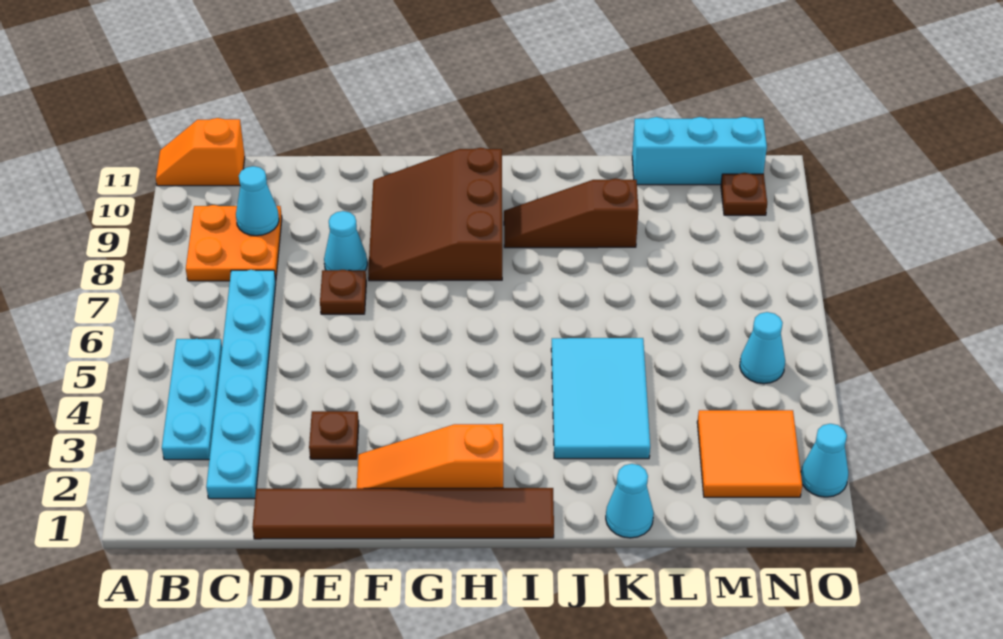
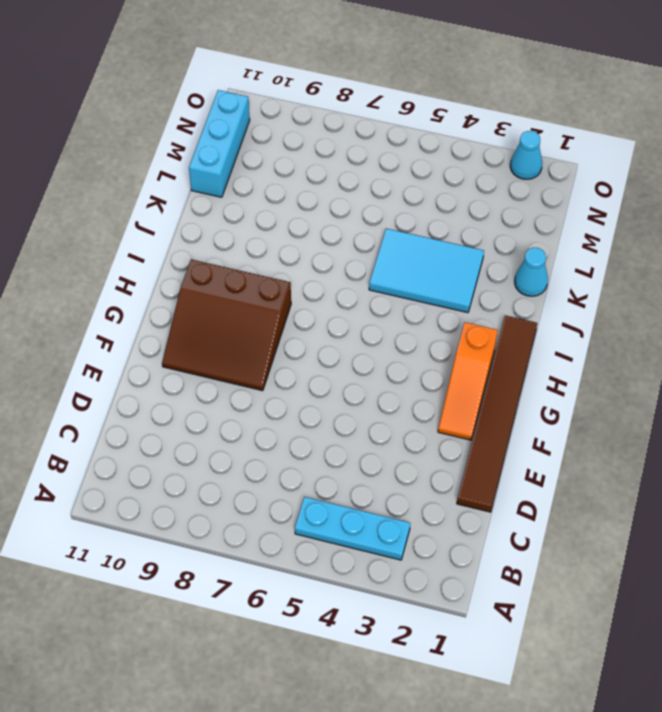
none -> orange 1x2 slope [156,118,245,186]
none -> orange 2x2 plate [186,205,282,281]
none -> cyan 1x6 plate [206,270,276,499]

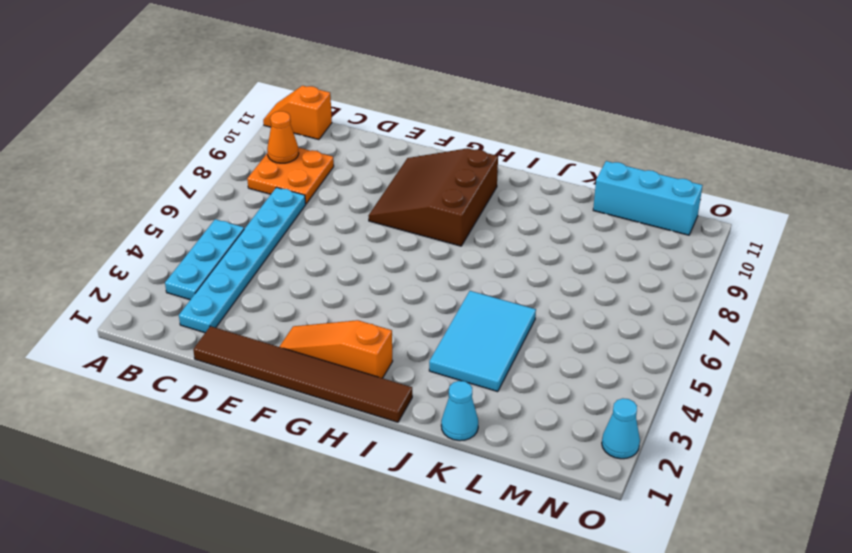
orange 1x1 cone [267,111,299,163] -> none
none -> brown 1x1 plate [309,411,359,459]
none -> brown 1x1 plate [320,270,366,314]
none -> cyan 1x1 cone [324,211,367,270]

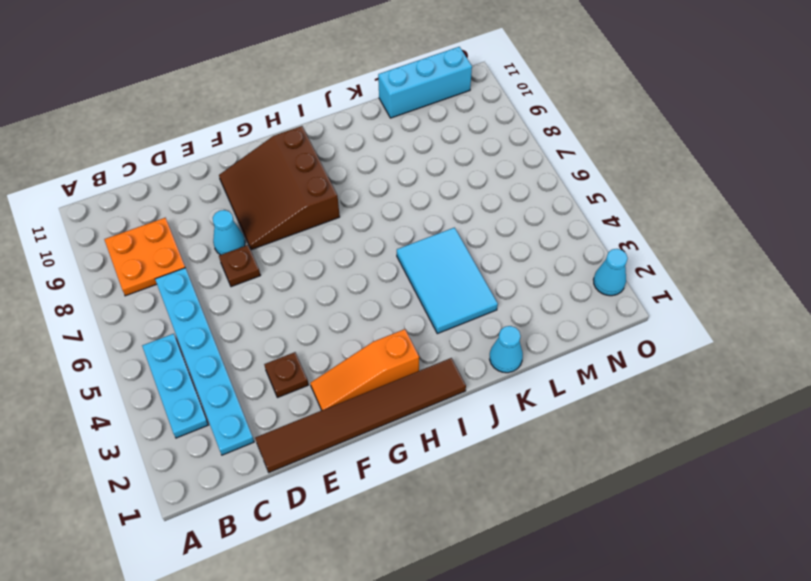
none -> orange 1x2 slope [156,118,245,186]
none -> brown 1x3 slope [504,178,638,248]
none -> orange 2x2 tile [697,410,802,497]

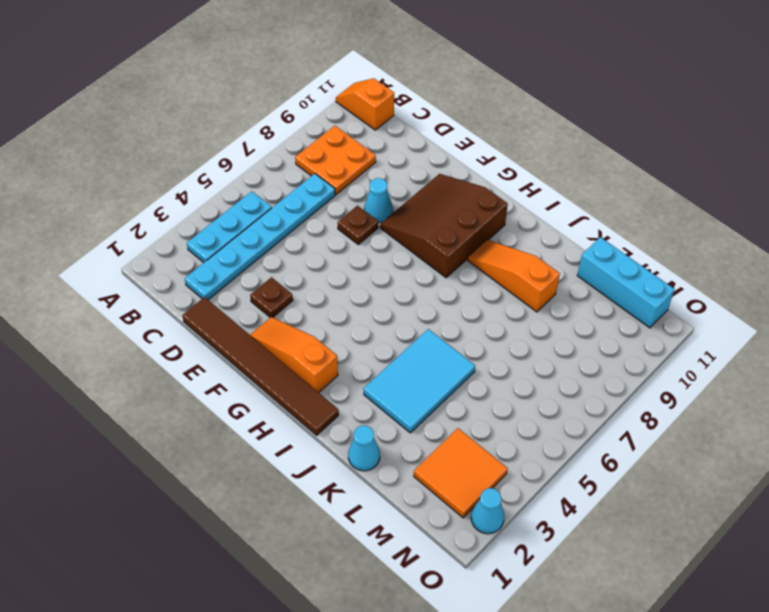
orange 1x3 slope [468,240,560,312] -> brown 1x3 slope [504,178,638,248]
none -> cyan 1x1 cone [740,312,785,384]
none -> brown 1x1 plate [721,173,767,215]
none -> cyan 1x1 cone [236,166,279,236]

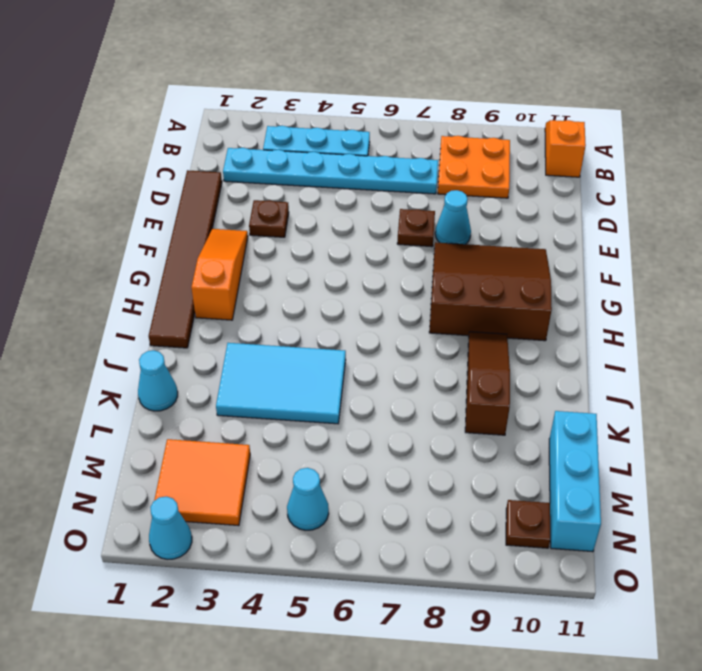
none -> cyan 1x1 cone [236,166,279,236]

